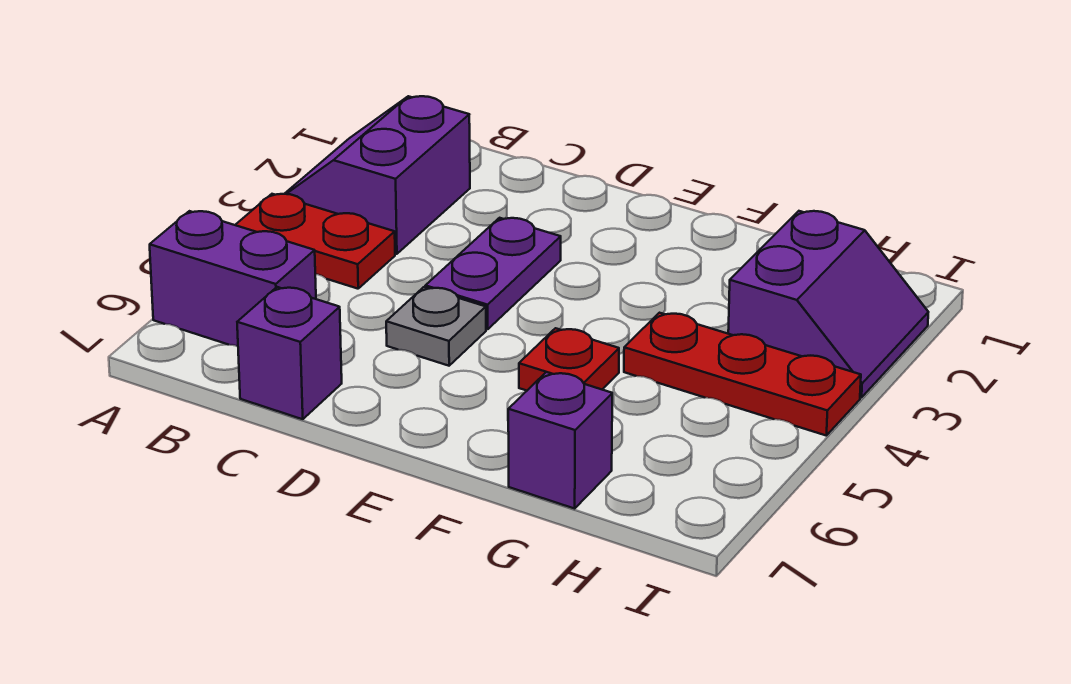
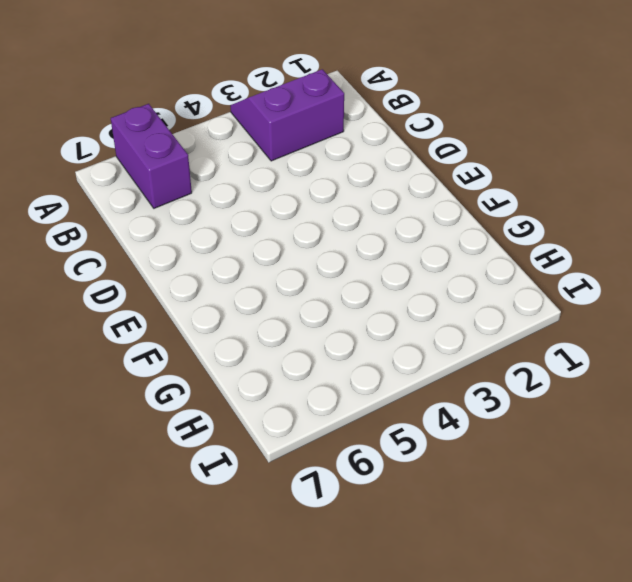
none -> red 1x2 plate [236,194,395,289]
none -> purple 1x1 brick [237,287,342,419]

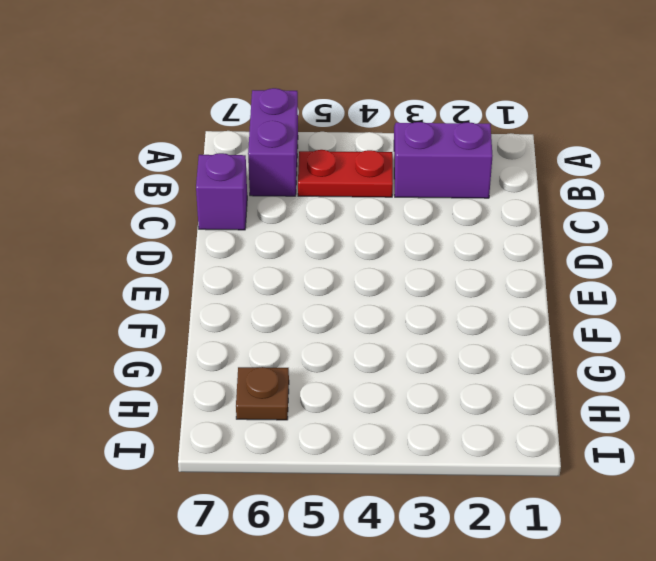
red 1x2 plate [298,150,393,197] -> red 1x2 plate turned to [236,194,395,289]
brown 1x1 plate [236,367,289,420] -> none
none -> purple 1x2 plate [425,218,561,329]
none -> grey 1x1 plate [386,287,486,366]

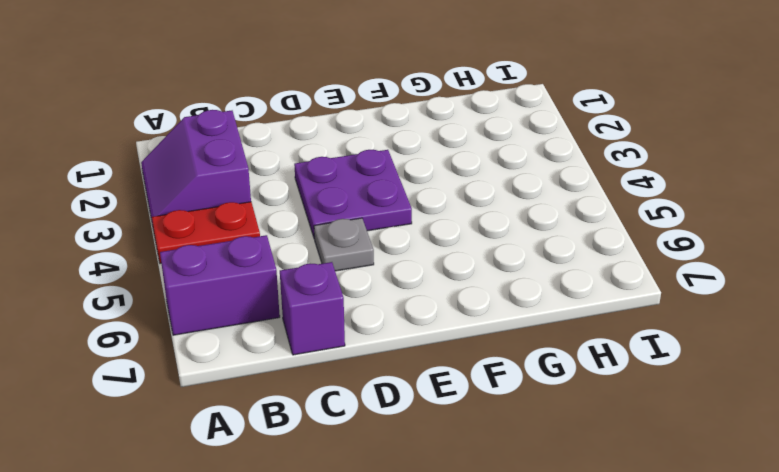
purple 2x2 plate [294,150,412,239] -> purple 1x2 plate [425,218,561,329]
none -> red 1x1 plate [519,328,619,391]
none -> red 1x3 plate [624,313,861,435]

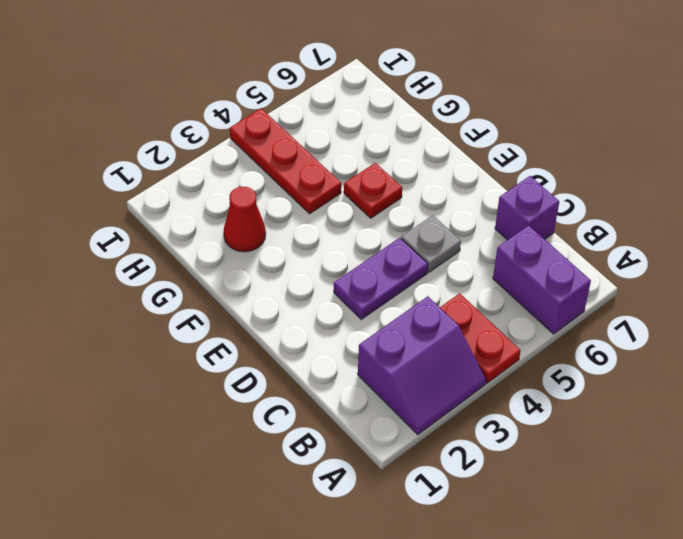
red 1x1 cone [224,187,266,252] -> none
none -> purple 1x1 brick [508,372,612,509]
none -> purple 2x2 slope [728,211,928,398]

